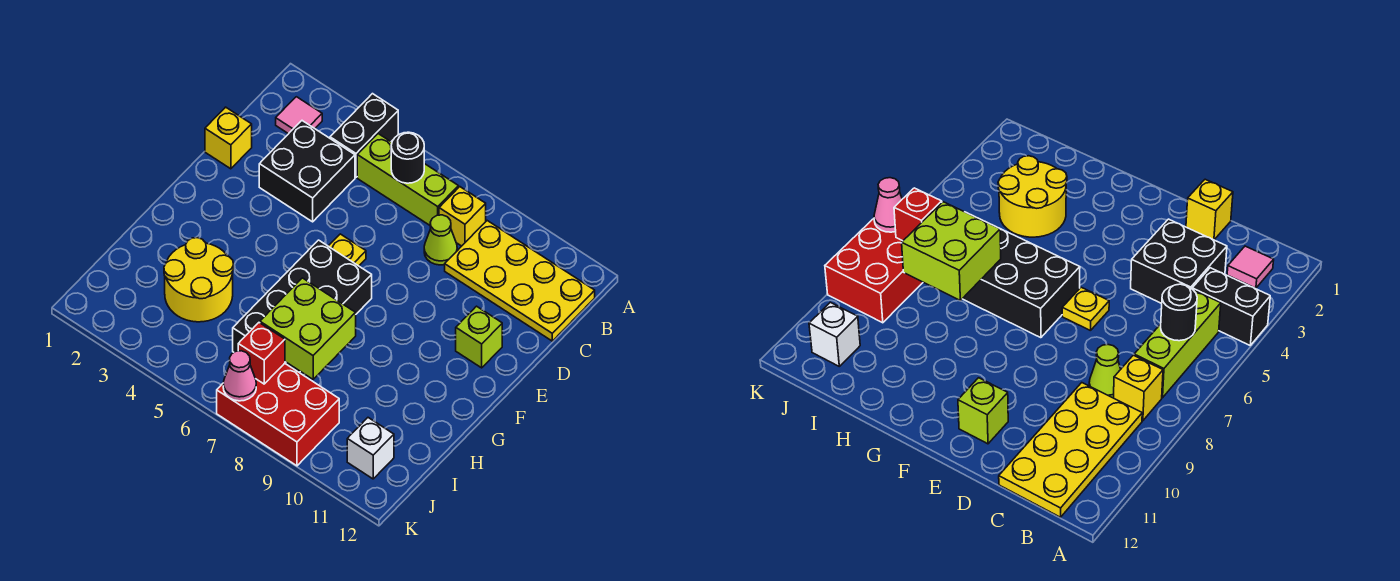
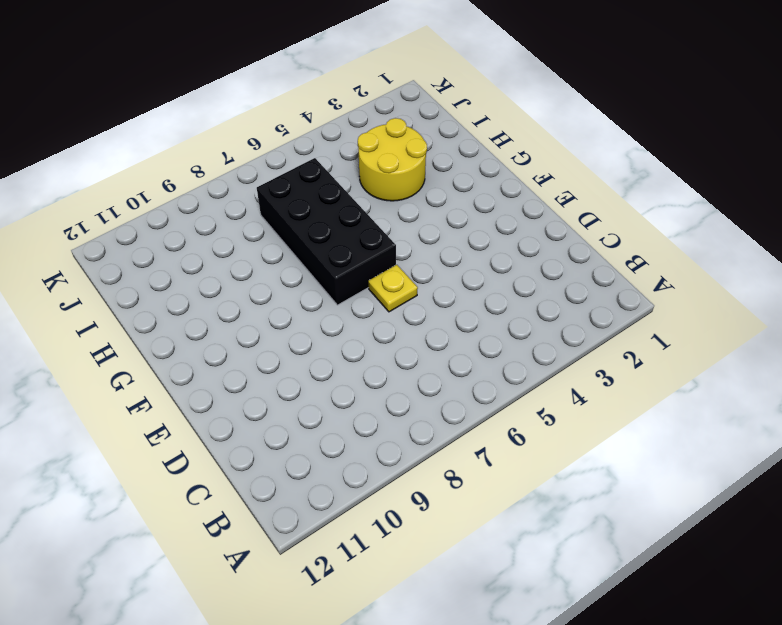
none -> black 1x2 brick [330,94,398,177]
none -> pink 1x1 tile [276,97,322,134]
none -> lime 1x3 brick [357,134,458,225]

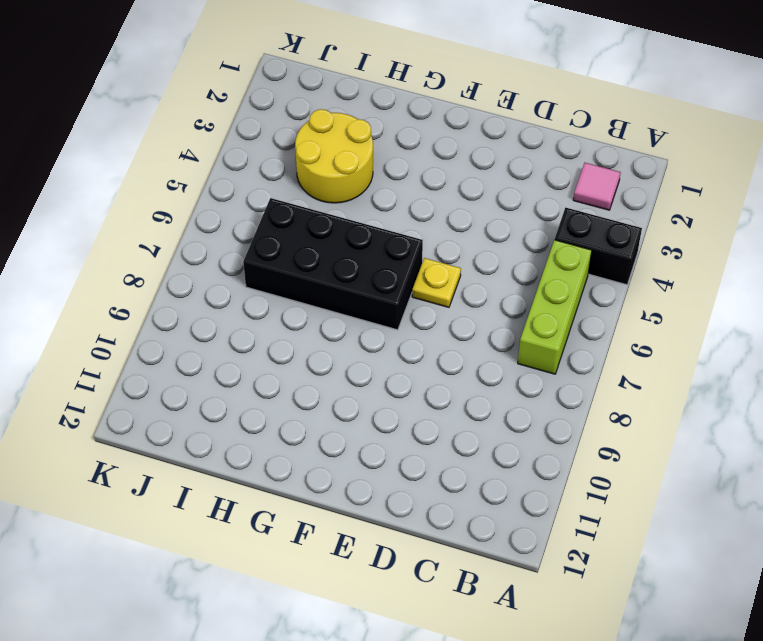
none -> yellow 1x1 brick [439,187,486,246]
none -> yellow 2x4 plate [445,221,595,341]
none -> black 2x2 brick [259,121,355,222]

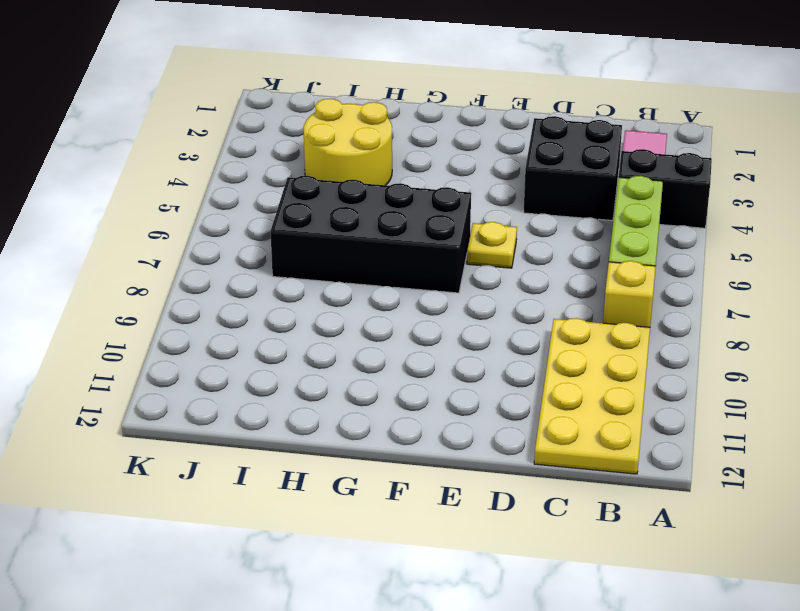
none -> lime 1x1 cone [424,215,457,265]
none -> yellow 1x1 brick [205,107,252,169]
none -> lime 1x1 brick [456,306,502,368]

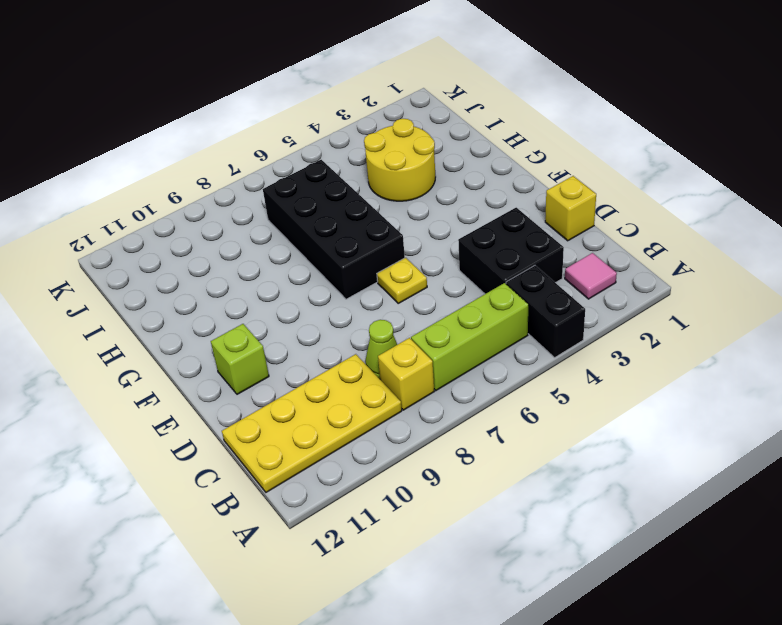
none -> red 2x3 brick [217,363,339,466]
none -> white 1x1 brick [347,418,394,479]
none -> black 1x1 round brick [391,132,424,183]

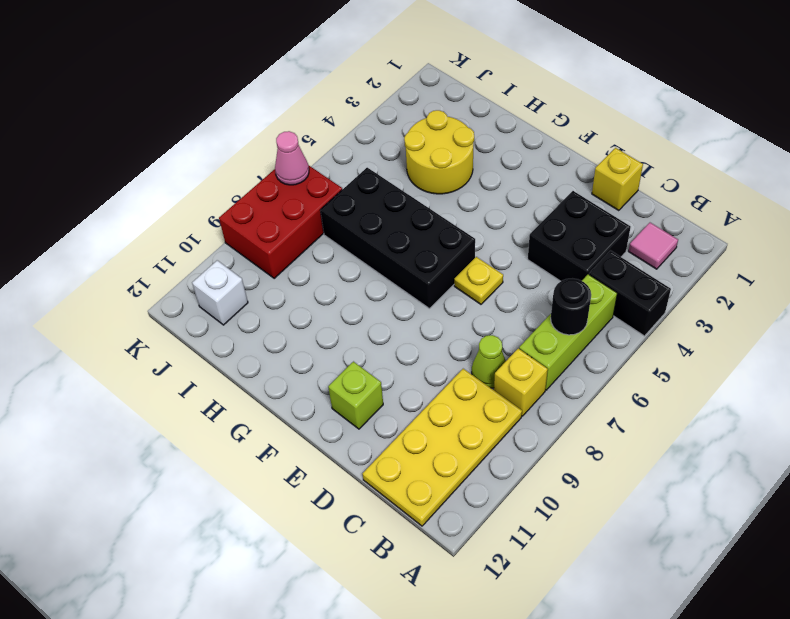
none -> lime 2x2 brick [260,278,356,379]
none -> red 1x1 brick [238,323,285,384]

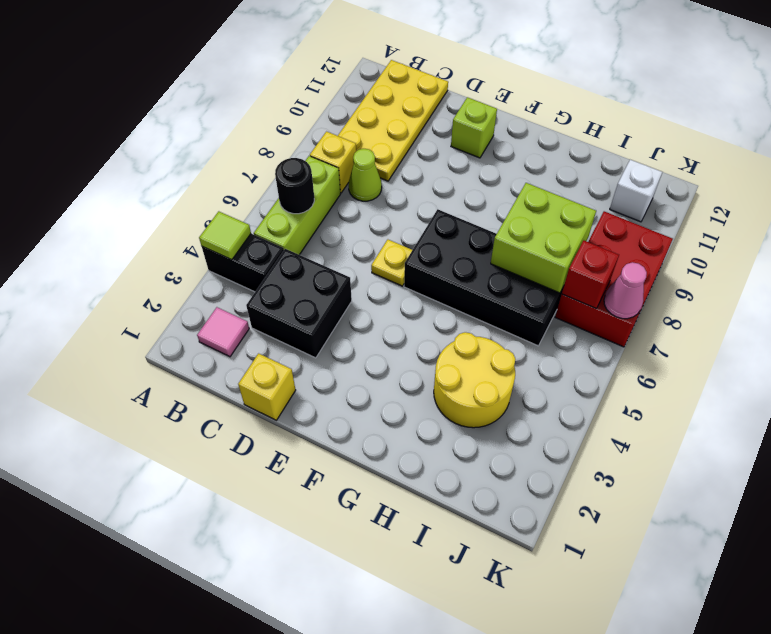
lime 1x1 tile [199,211,251,260] -> none

